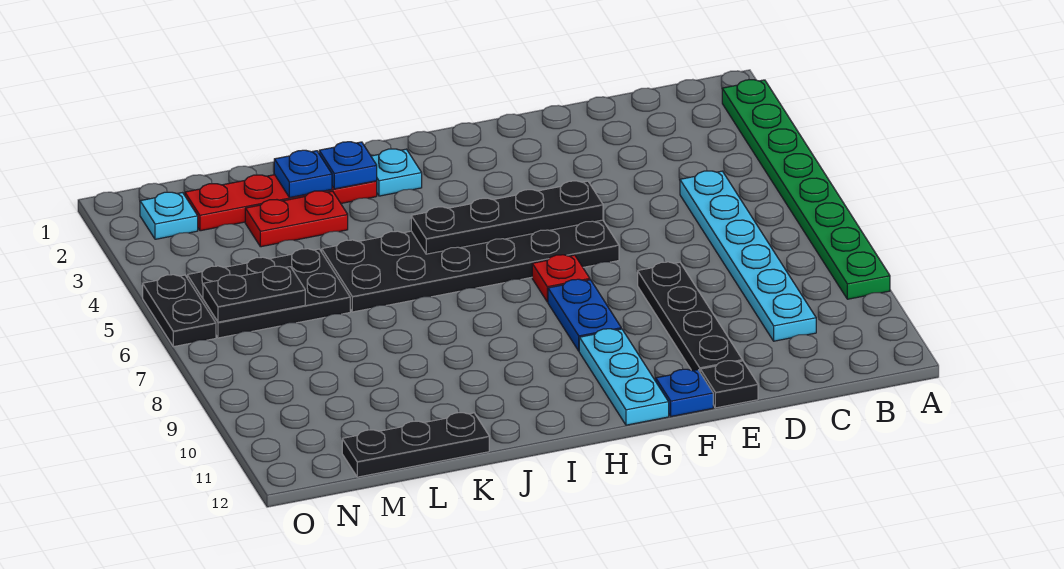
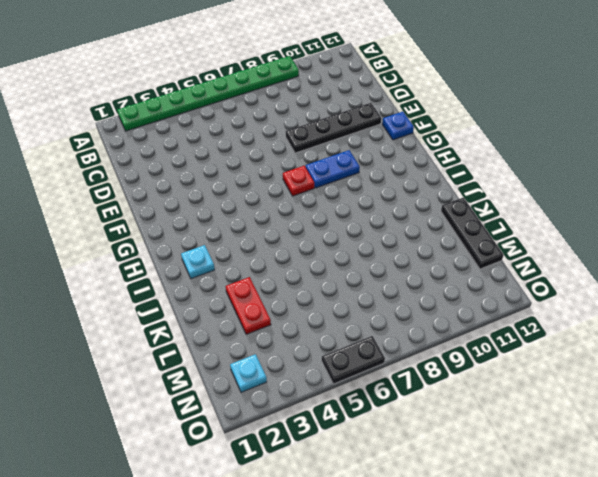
none -> cyan 1x6 plate [680,171,816,341]
none -> black 1x1 plate [700,361,758,408]
none -> black 2x6 plate [322,220,619,312]

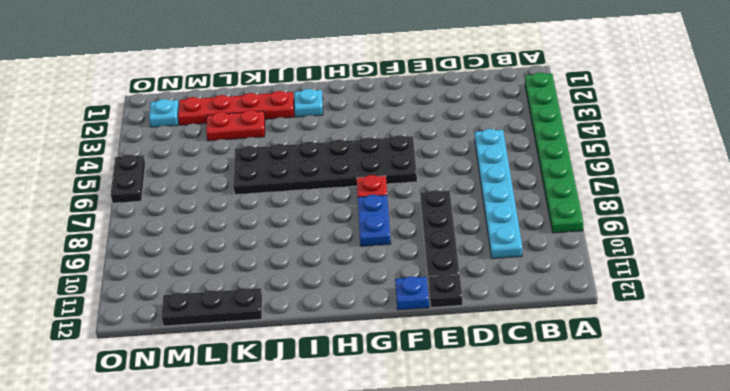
none -> cyan 1x3 plate [579,329,669,425]
none -> black 2x3 plate [187,249,350,338]
none -> black 1x4 plate [411,181,603,254]

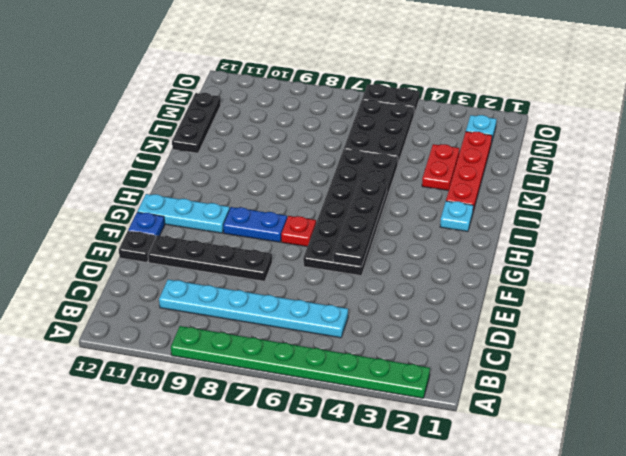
none -> blue 1x1 plate [319,142,377,189]
none -> blue 1x1 plate [274,150,332,198]
none -> black 1x2 plate [203,266,305,322]

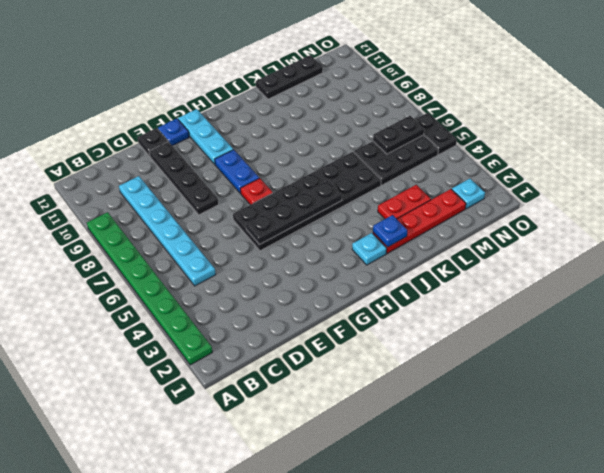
none -> blue 1x1 plate [274,150,332,198]

